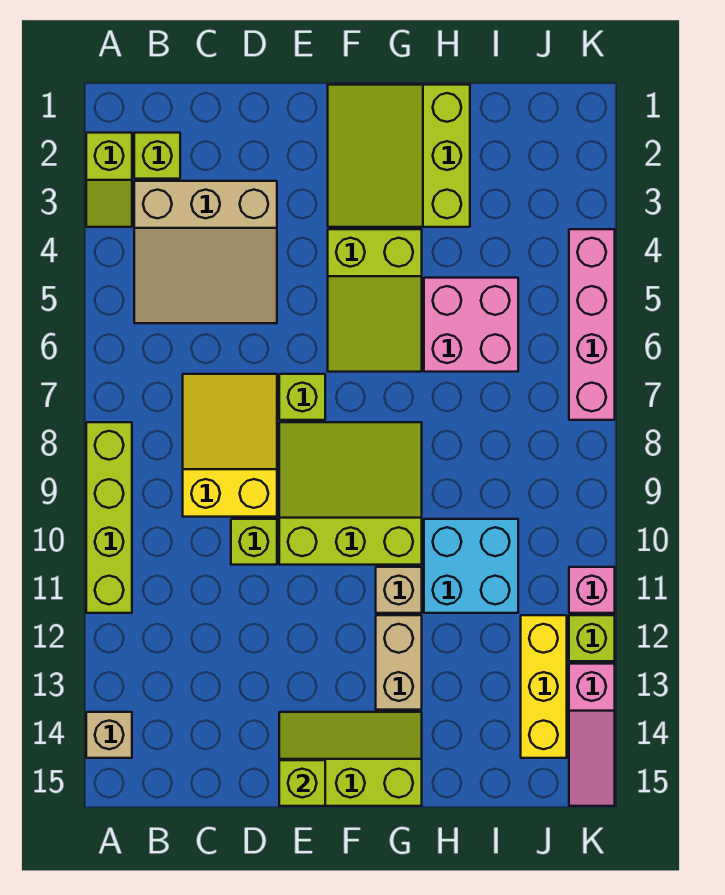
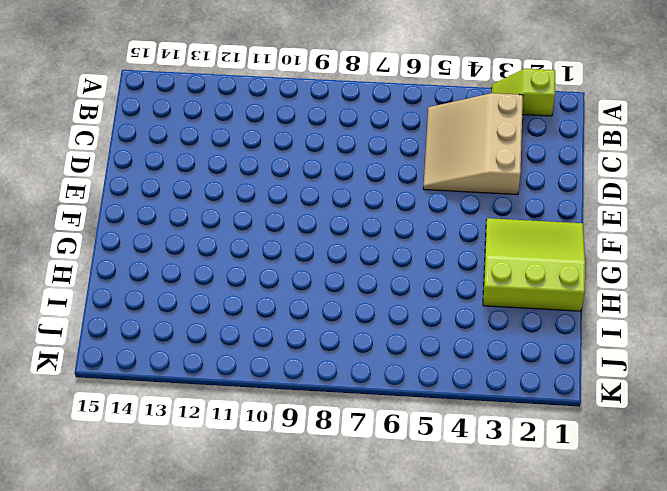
none -> lime 1x4 brick [86,422,132,613]
none -> tan 1x1 brick [86,712,132,758]
none -> lime 1x1 brick [134,133,180,179]

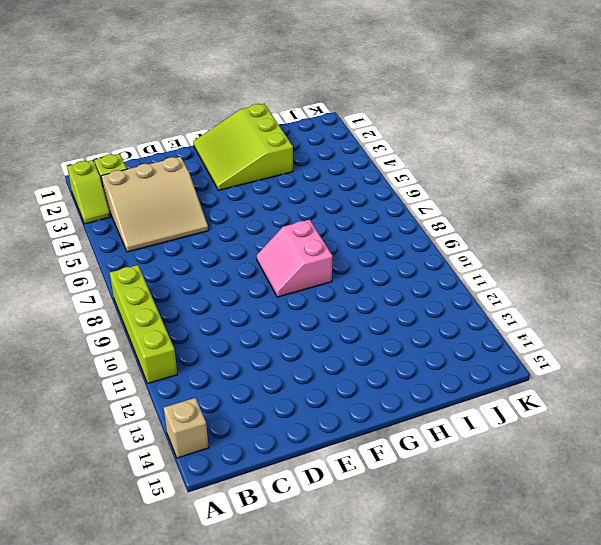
pink 2x2 slope [257,220,333,297] -> lime 3x3 slope [279,422,422,565]
none -> yellow 2x3 slope [183,374,277,517]
none -> lime 1x1 brick [231,519,277,565]
none -> lime 1x1 brick [279,374,325,420]

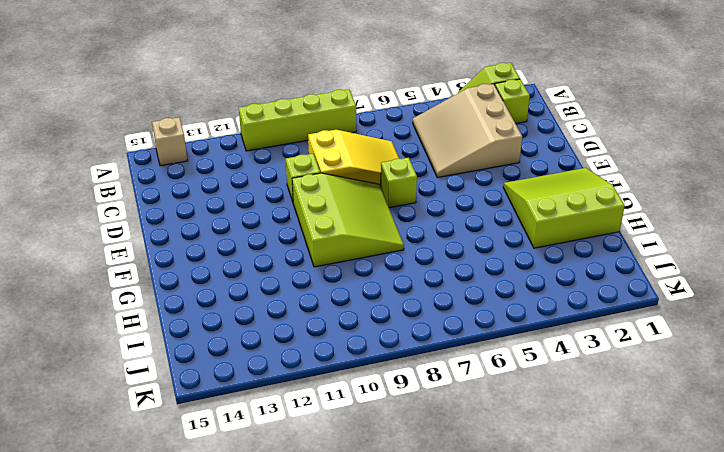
none -> lime 2x3 slope [279,712,422,806]
none -> lime 2x3 slope [328,229,422,372]
none -> tan 1x1 brick [376,567,422,613]

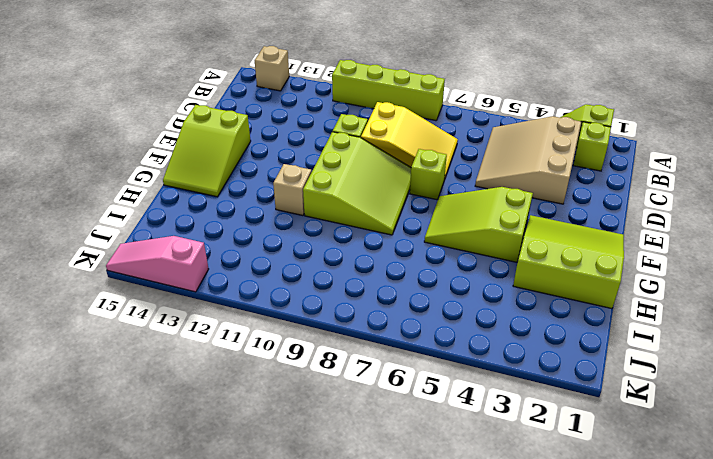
lime 2x3 slope [163,105,251,197] -> lime 2x3 slope turned to [279,712,422,806]
none -> tan 1x2 brick [376,615,422,710]
none -> pink 2x2 brick [424,278,518,372]
none -> cyan 2x2 brick [424,519,518,613]

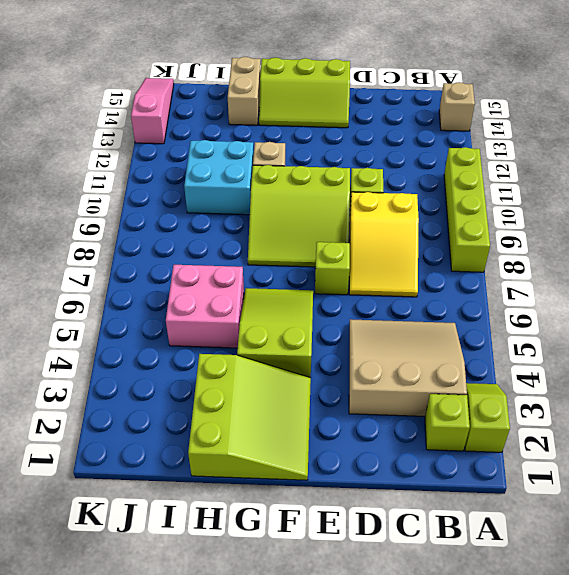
tan 1x2 brick [228,57,261,125] -> tan 1x2 brick moved to [376,615,422,710]
none -> yellow 1x3 brick [521,615,567,758]
none -> pink 1x4 brick [569,229,615,420]
none -> pink 1x1 brick [569,567,615,613]

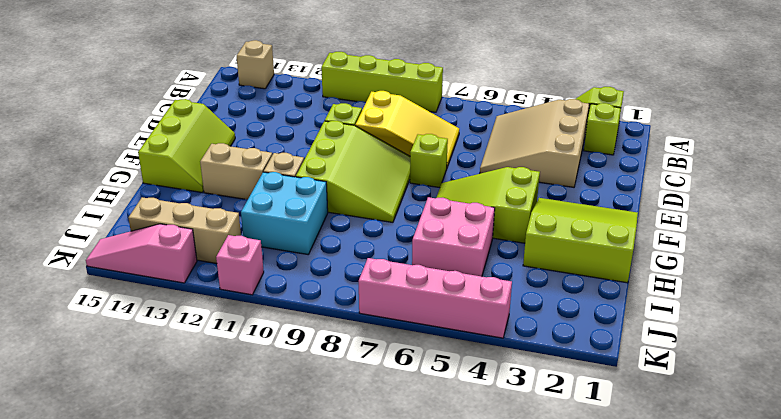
tan 1x3 brick [128,197,241,263] -> yellow 1x3 brick [521,615,567,758]
none -> lime 1x1 brick [569,615,615,661]
none -> lime 1x1 brick [279,760,325,806]

